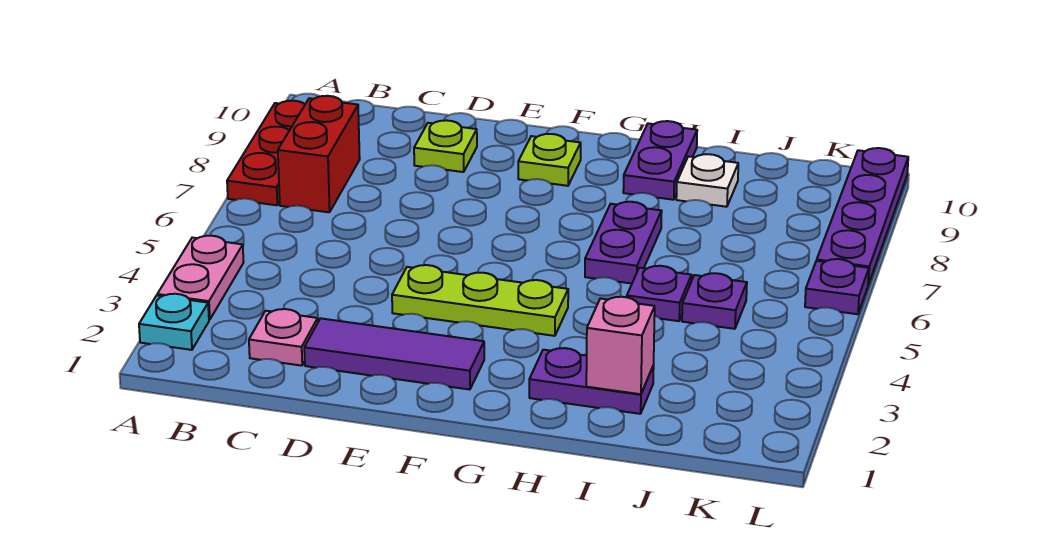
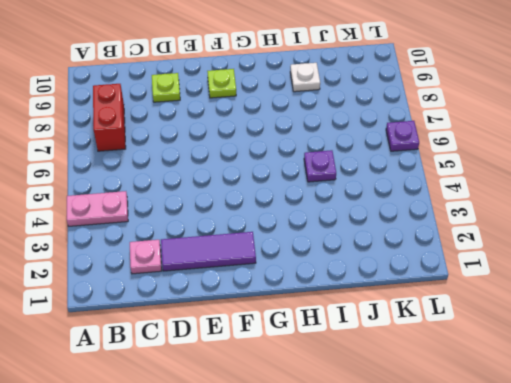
pink 1x2 plate [67,191,128,226] -> pink 1x2 plate turned to [157,236,244,320]
none -> cyan 1x1 plate [139,294,209,350]
none -> red 1x3 plate [227,101,305,205]
none -> lime 1x3 plate [392,265,568,336]

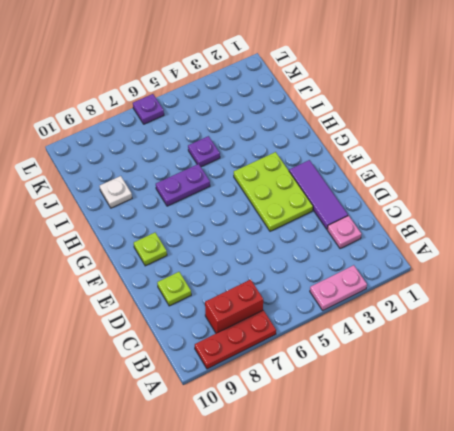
lime 2x3 plate [234,152,313,231] -> lime 1x3 plate [392,265,568,336]
none -> cyan 1x1 plate [139,294,209,350]
none -> purple 1x2 plate [529,348,654,414]
none -> purple 1x2 plate [623,121,697,200]

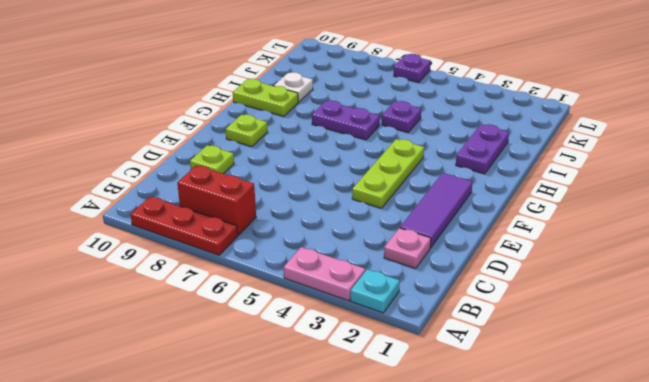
lime 1x2 plate [233,79,298,116] -> purple 1x2 plate [623,121,697,200]
none -> purple 1x1 plate [682,273,747,329]
none -> purple 1x4 plate [817,148,908,285]
none -> pink 1x1 brick [586,297,655,394]

